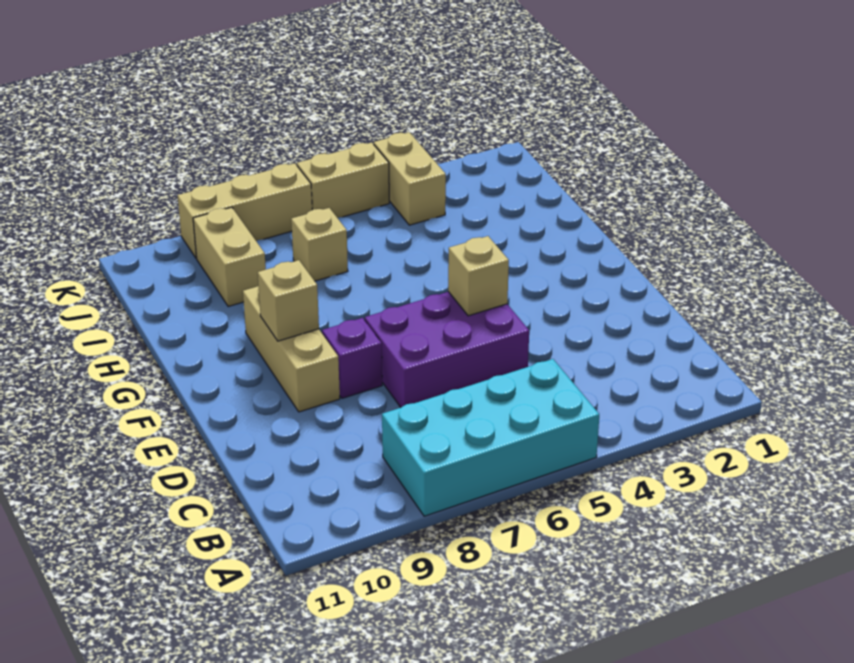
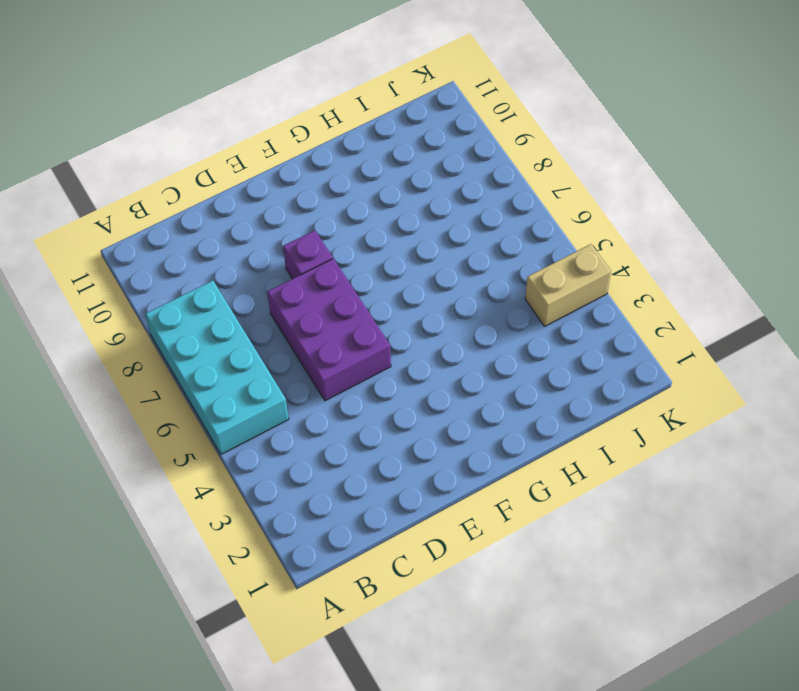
none -> tan 1x3 brick [243,286,340,412]
none -> tan 1x1 brick [291,208,348,281]

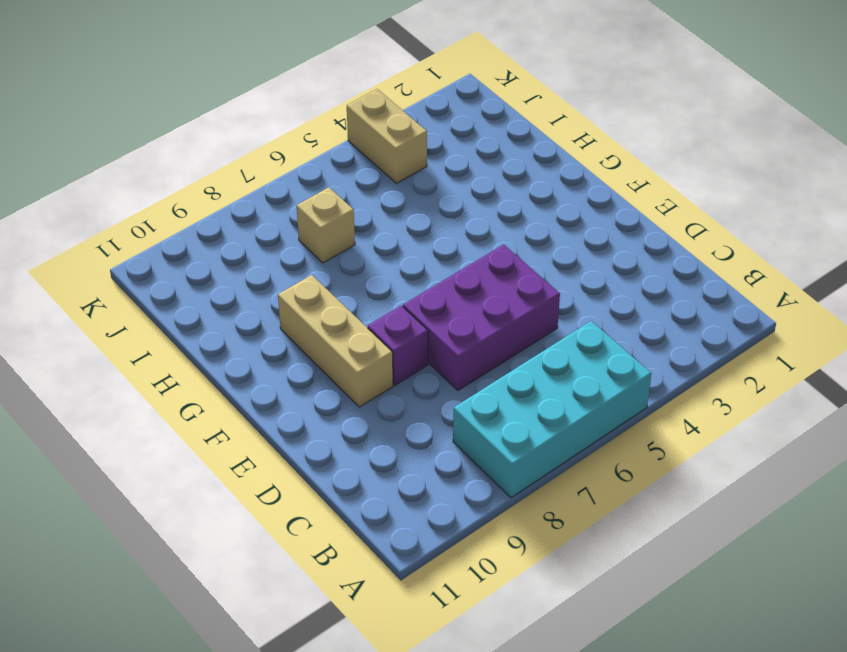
none -> tan 1x2 brick [193,207,266,306]
none -> tan 1x2 brick [297,143,389,218]

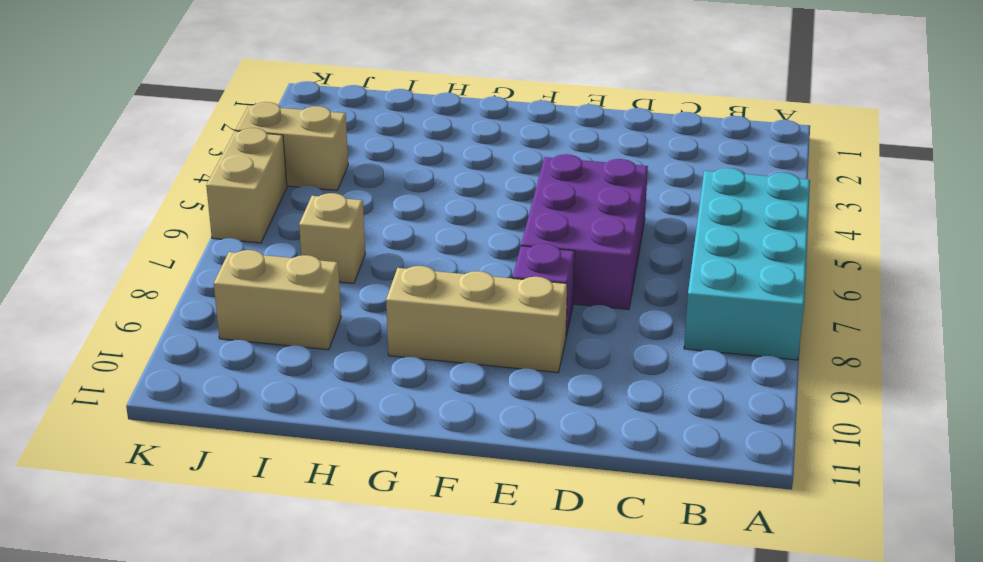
none -> tan 1x3 brick [178,163,312,258]
none -> tan 1x1 brick [448,236,509,316]

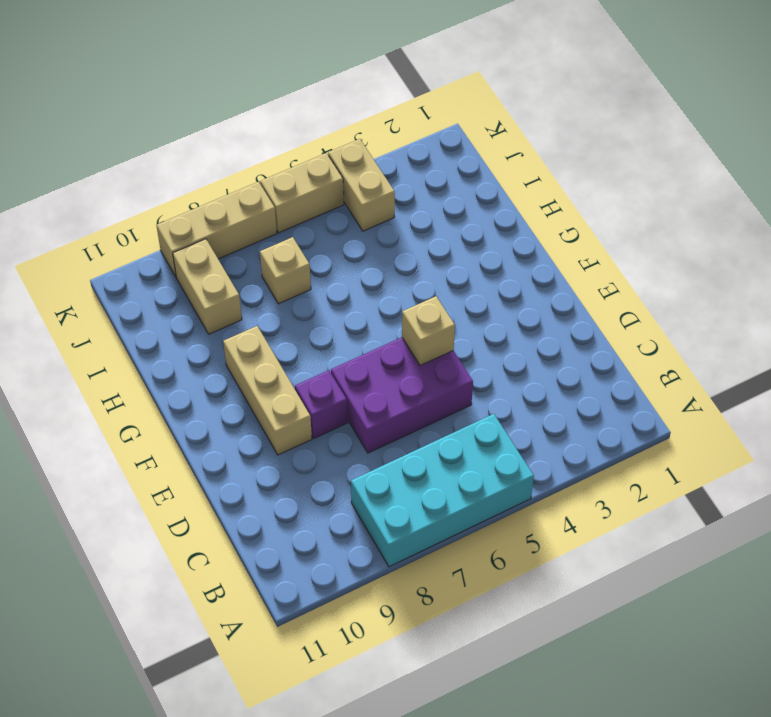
none -> tan 1x1 brick [258,260,319,341]

